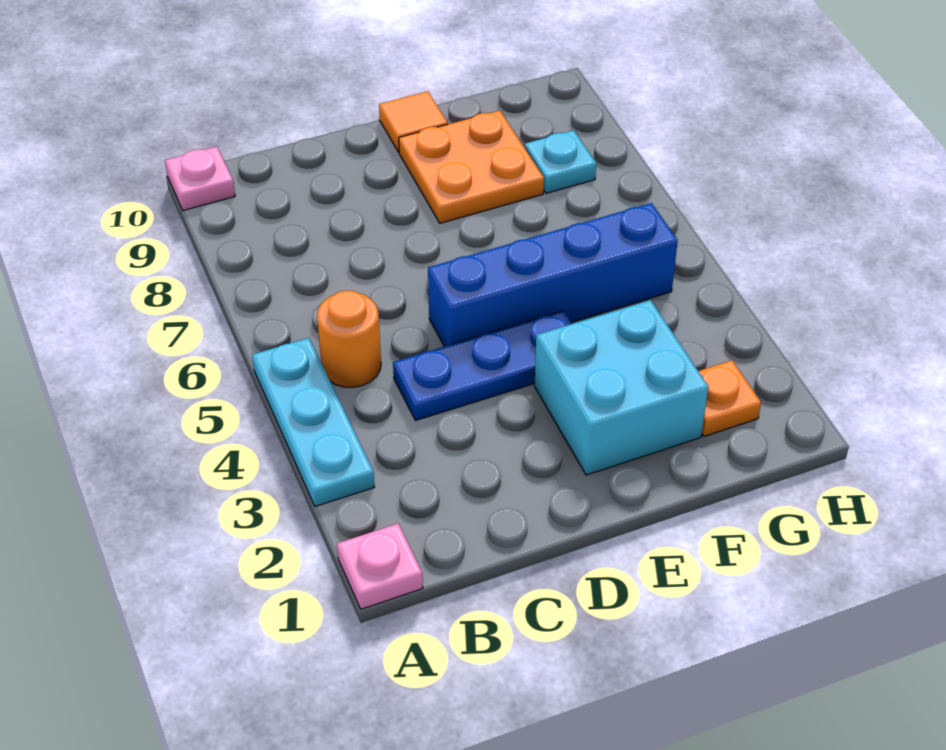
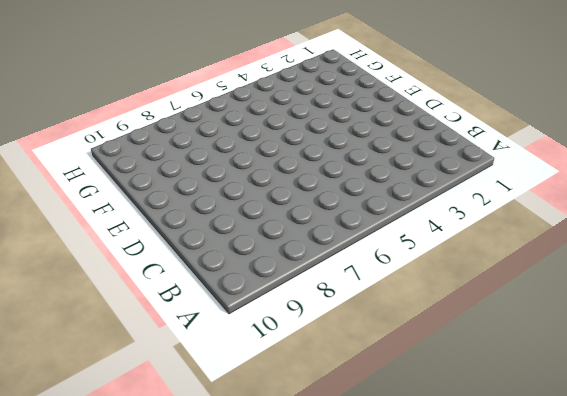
none -> pink 1x1 plate [337,524,423,609]
none -> cyan 1x3 plate [252,338,374,506]

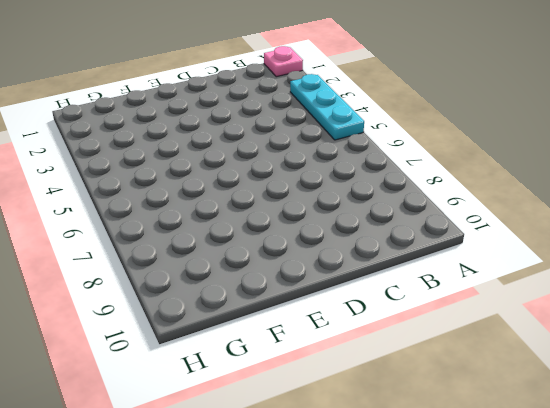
none -> pink 1x1 plate [165,147,235,211]
none -> orange 1x1 round brick [317,291,381,387]

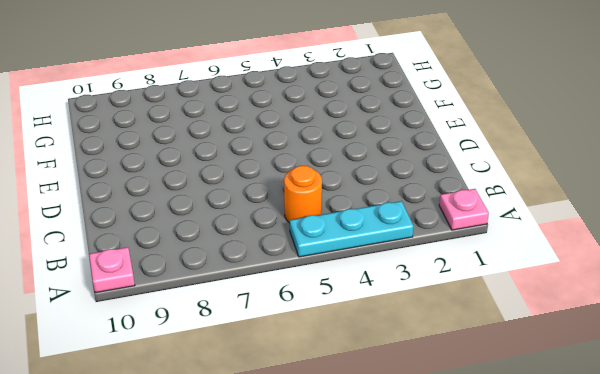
none -> blue 1x3 plate [393,311,572,421]
none -> blue 1x4 brick [428,203,678,347]

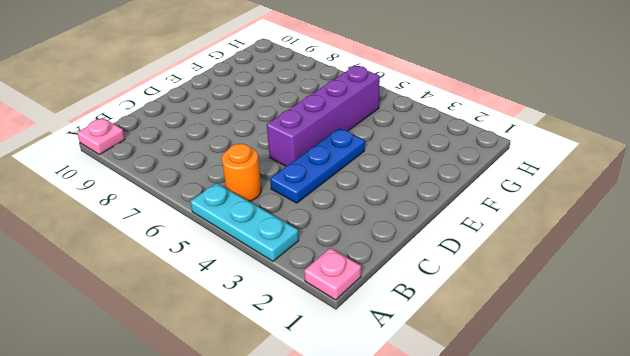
purple 1x4 brick [267,66,380,166] -> blue 1x4 brick [428,203,678,347]
none -> cyan 2x2 brick [534,300,708,475]
none -> orange 2x2 plate [399,111,544,223]

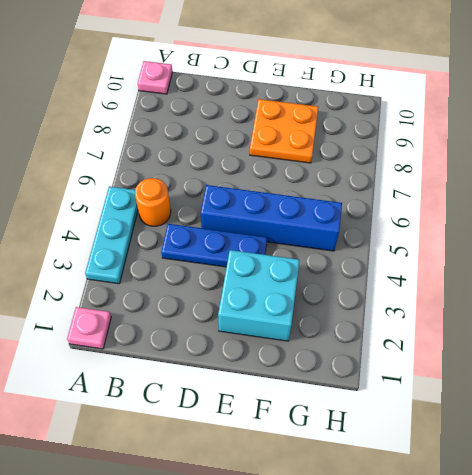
none -> orange 1x1 tile [379,91,448,152]
none -> orange 1x1 plate [698,360,761,436]

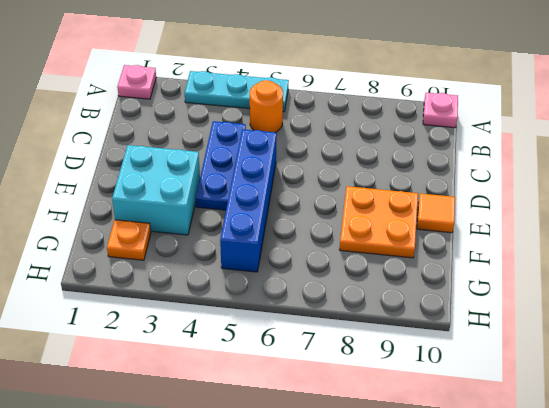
none -> cyan 1x1 plate [525,130,596,193]

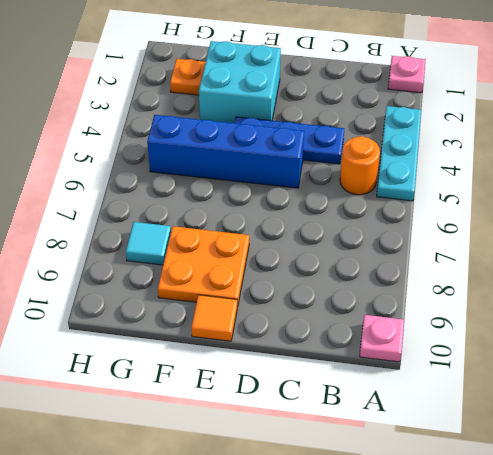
cyan 1x1 tile [126,222,171,265] -> cyan 1x1 plate [525,130,596,193]

